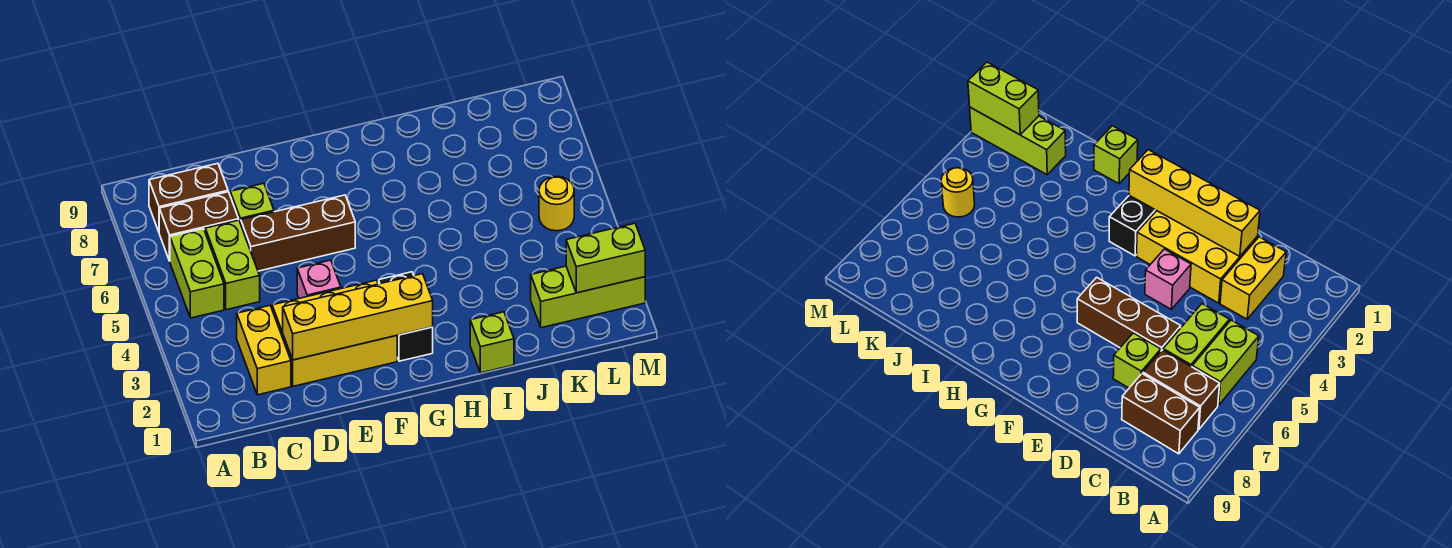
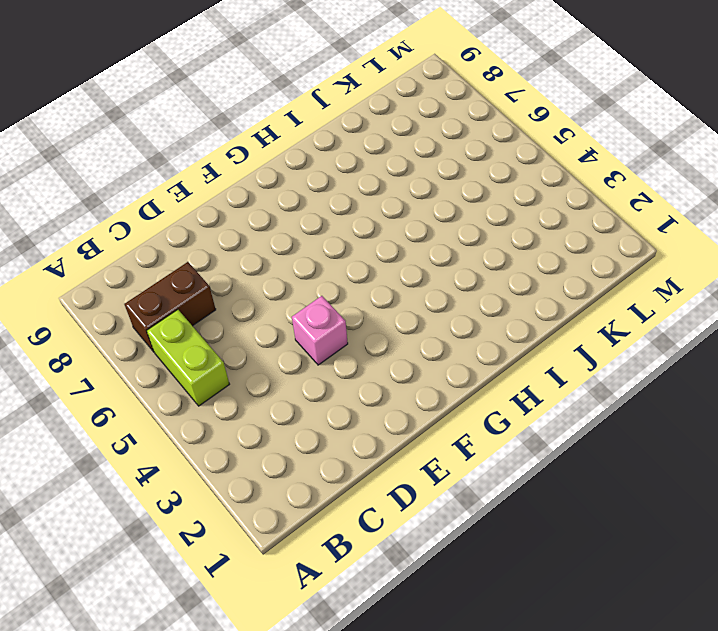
none -> brown 1x2 brick [149,163,228,232]
none -> yellow 1x2 brick [237,306,291,395]
none -> lime 1x2 brick [205,220,260,310]

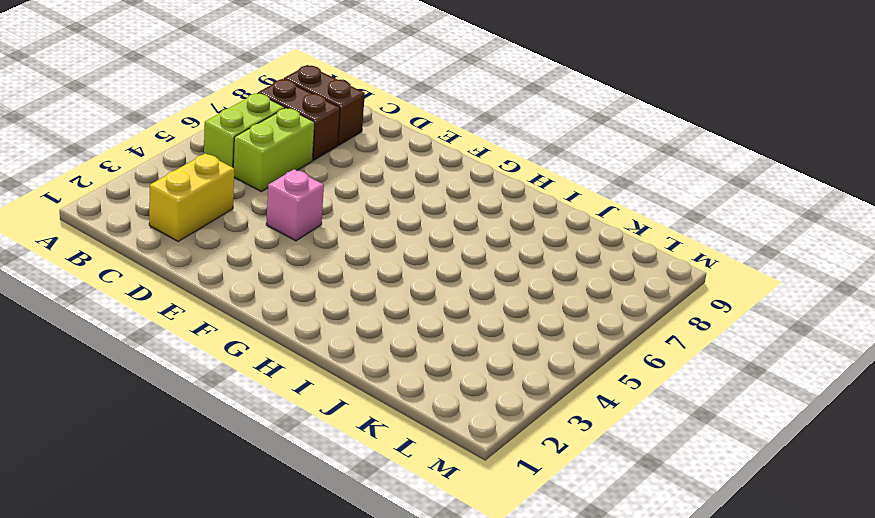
none -> yellow 2x3 brick [272,280,397,386]
none -> brown 1x3 brick [241,195,355,271]
none -> lime 1x1 brick [230,183,274,223]

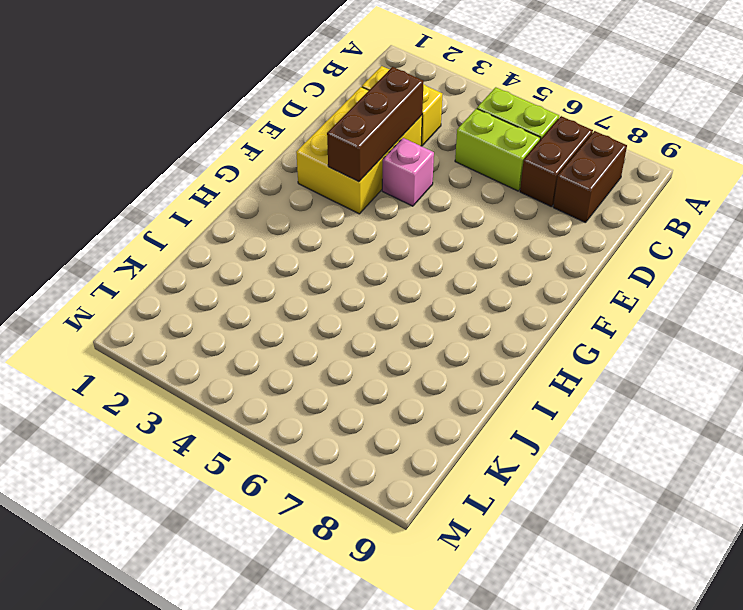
brown 1x3 brick [327,67,424,182] -> brown 1x3 brick moved to [241,195,355,271]
none -> lime 1x1 brick [230,183,274,223]
none -> black 1x2 brick [379,272,433,361]
none -> lime 1x1 brick [470,312,514,373]

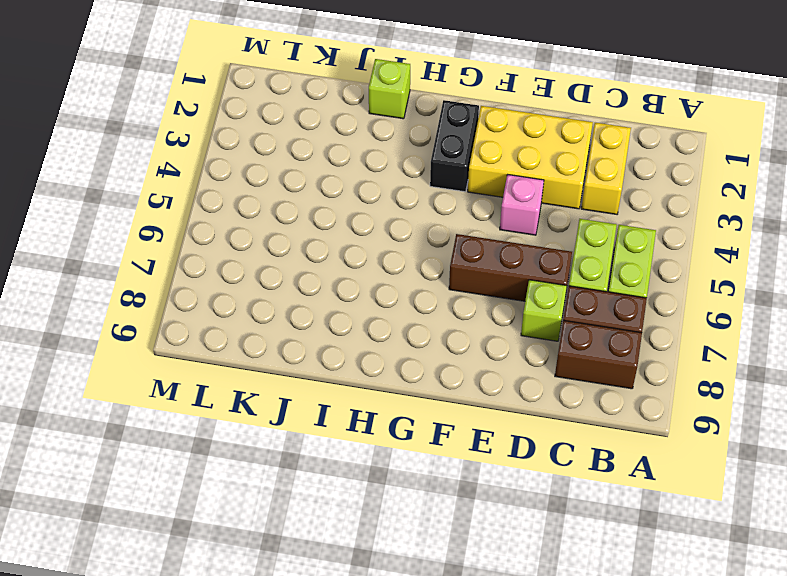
none -> lime 1x3 brick [531,266,645,328]
none -> yellow 1x1 round brick [539,176,574,231]
none -> yellow 1x4 brick [283,274,433,360]

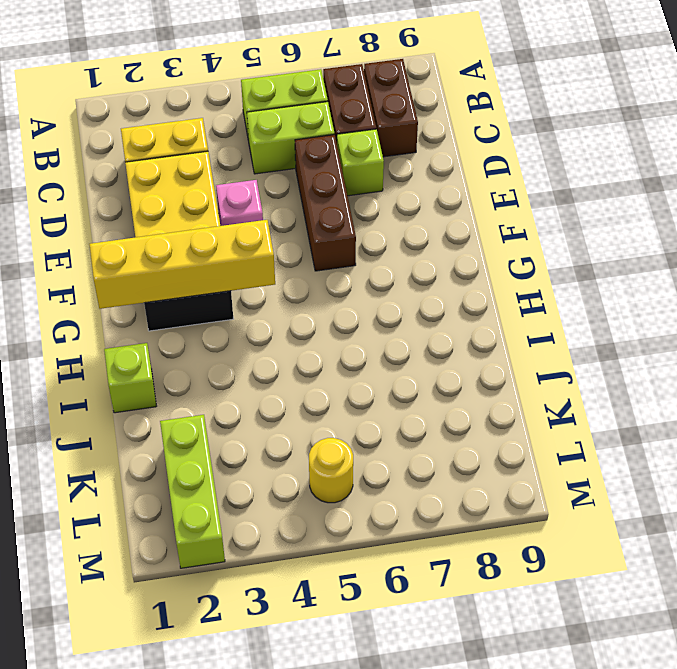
yellow 1x4 brick [89,220,275,309] -> yellow 1x4 brick turned to [283,274,433,360]
none -> lime 1x2 brick [566,223,645,293]

